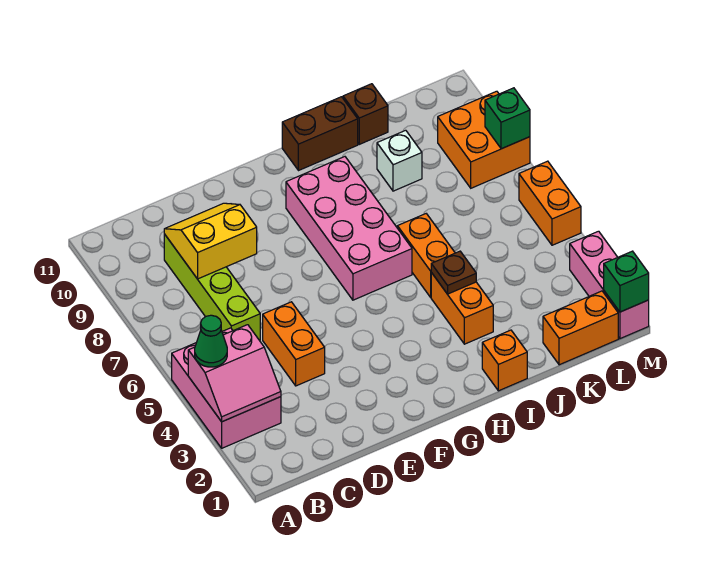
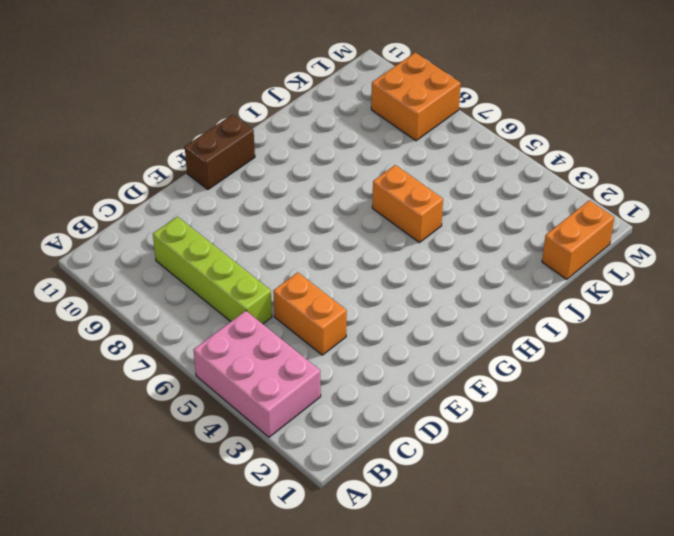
brown 1x2 brick [185,115,255,190] -> brown 1x2 brick moved to [282,97,358,171]
none -> pink 2x4 brick [286,157,412,300]
none -> orange 1x1 brick [482,330,527,391]
none -> orange 1x2 brick [431,273,493,344]

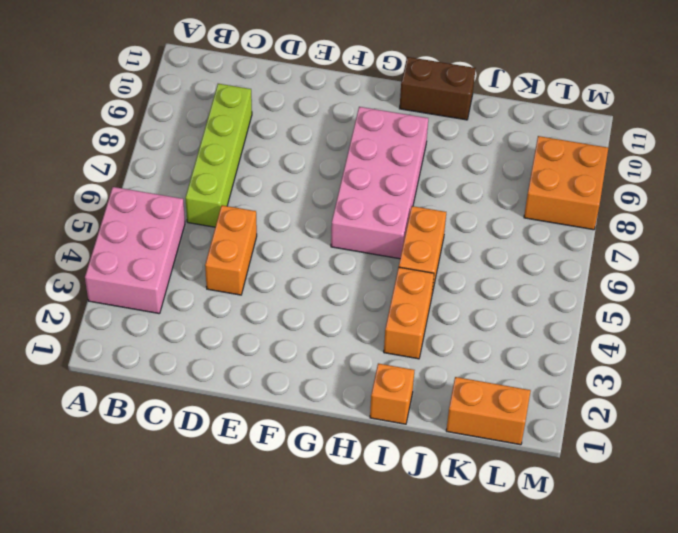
none -> white 1x1 brick [377,130,422,191]
none -> brown 1x1 brick [343,84,388,144]
none -> pink 1x3 brick [570,231,649,339]

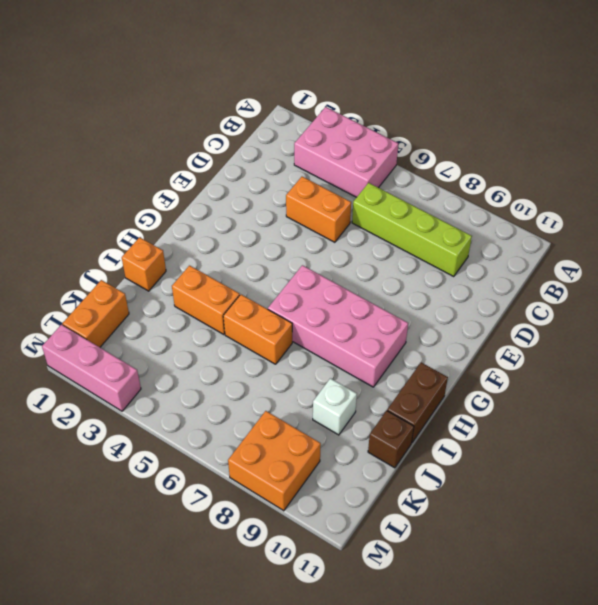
none -> orange 1x2 brick [519,161,581,245]
none -> pink 2x2 slope [188,325,281,422]
none -> yellow 2x2 slope [164,203,257,279]

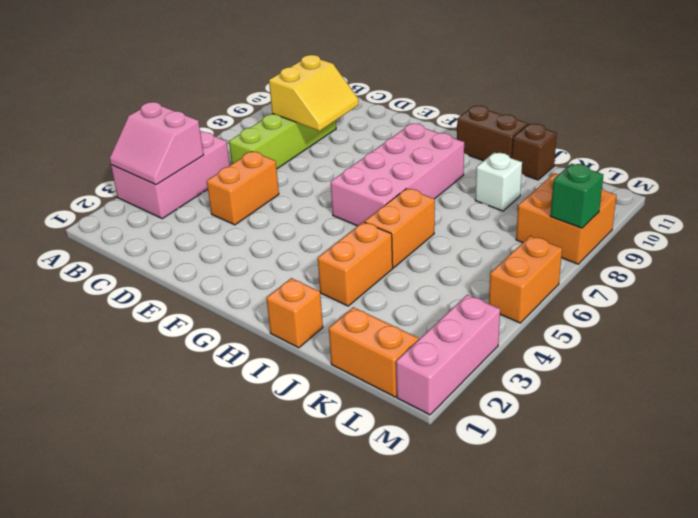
yellow 2x2 slope [269,55,359,131] -> yellow 2x2 slope turned to [164,203,257,279]
none -> brown 1x1 plate [431,251,476,294]
none -> green 1x1 brick [604,251,649,312]
none -> green 1x1 cone [195,315,227,367]

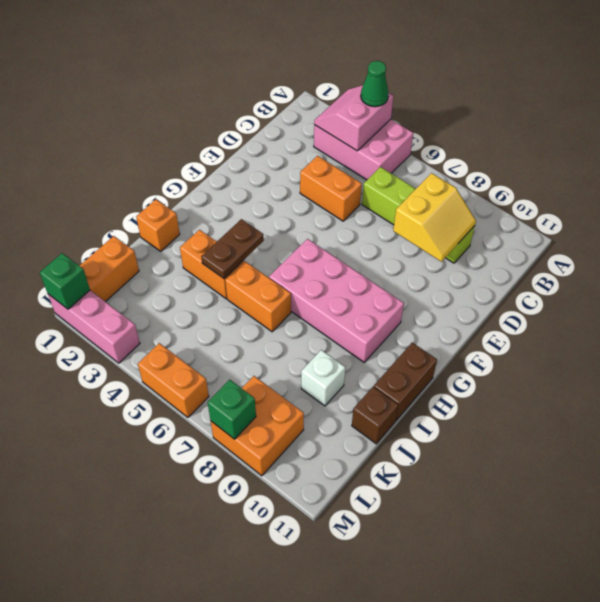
brown 1x2 plate [201,219,264,278] -> brown 1x1 plate [431,251,476,294]

